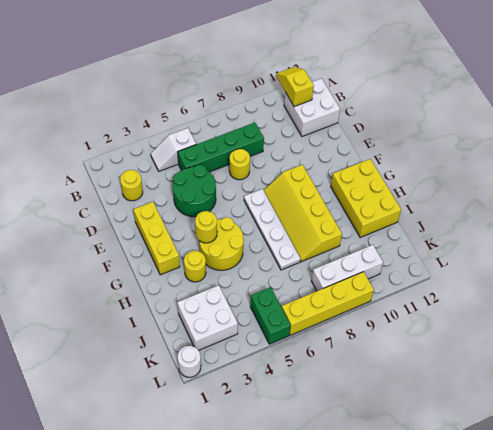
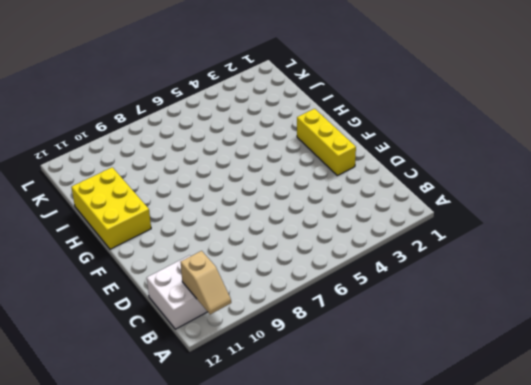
tan 1x2 slope [180,251,231,314] -> yellow 1x2 slope [276,67,314,107]
none -> white 1x2 slope [151,128,196,171]
none -> yellow 1x1 round brick [120,170,143,201]
none -> green 1x4 brick [178,123,264,172]

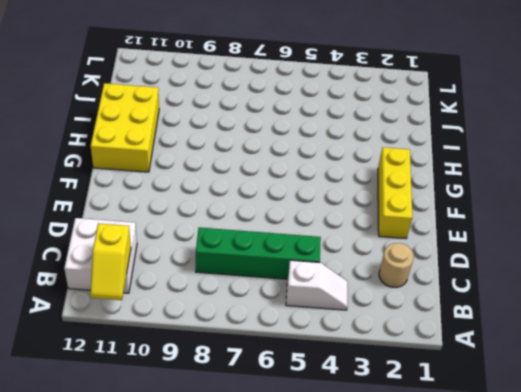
tan 1x1 round brick [379,243,414,287] -> yellow 1x1 round brick [120,170,143,201]
none -> green 2x2 round brick [173,165,216,217]
none -> yellow 1x1 round brick [229,149,250,180]
none -> white 1x4 plate [244,189,300,270]

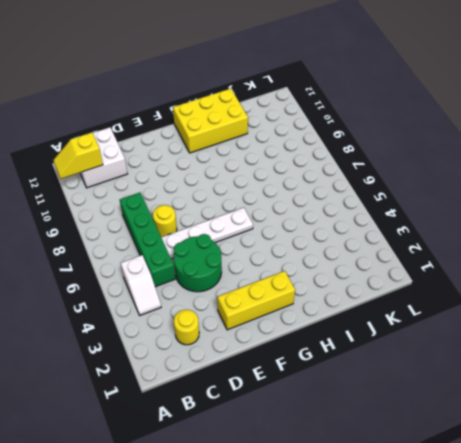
white 1x4 plate [161,208,253,259] -> white 1x4 plate moved to [244,189,300,270]
none -> yellow 2x4 slope [264,165,342,262]
none -> yellow 2x2 round brick [199,217,244,270]
none -> yellow 1x1 round brick [184,251,206,282]

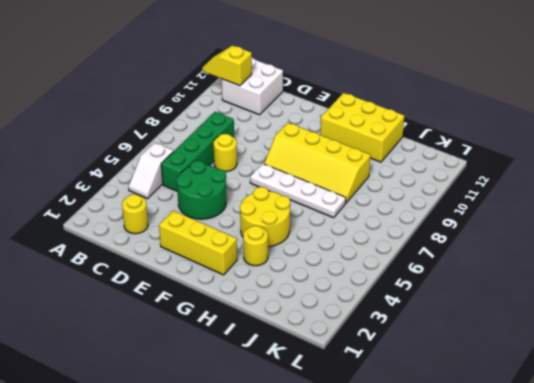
none -> white 2x2 brick [177,285,238,350]
none -> green 1x2 brick [250,287,291,344]
none -> white 1x3 brick [311,245,383,291]

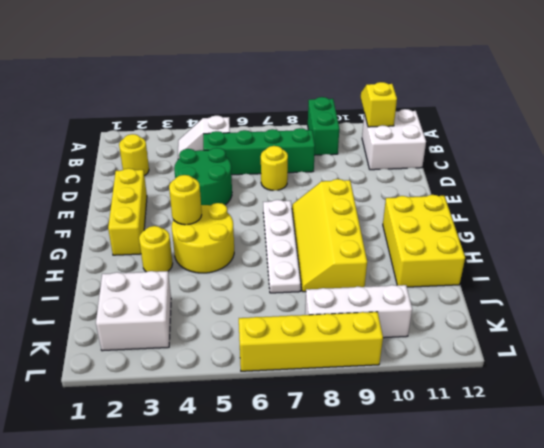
green 1x2 brick [308,97,339,155] -> green 1x2 brick moved to [250,287,291,344]
none -> white 1x1 round brick [178,346,201,377]

